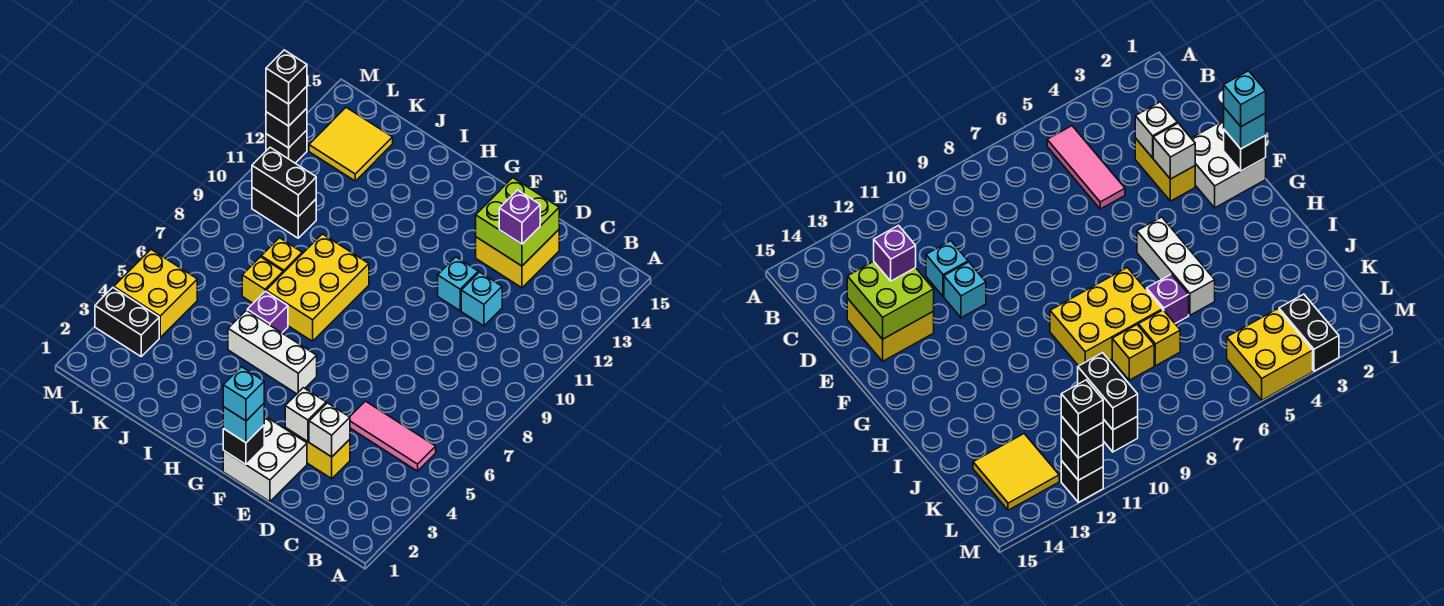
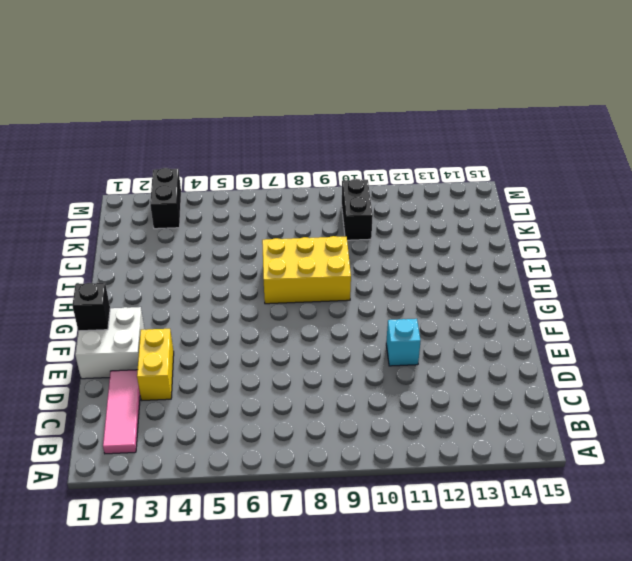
pink 1x3 tile [103,370,140,454] -> pink 1x3 tile moved to [350,401,436,471]
none -> cyan 1x1 brick [461,272,502,326]
none -> yellow 2x2 brick [476,230,559,288]
none -> white 1x3 brick [228,310,317,394]

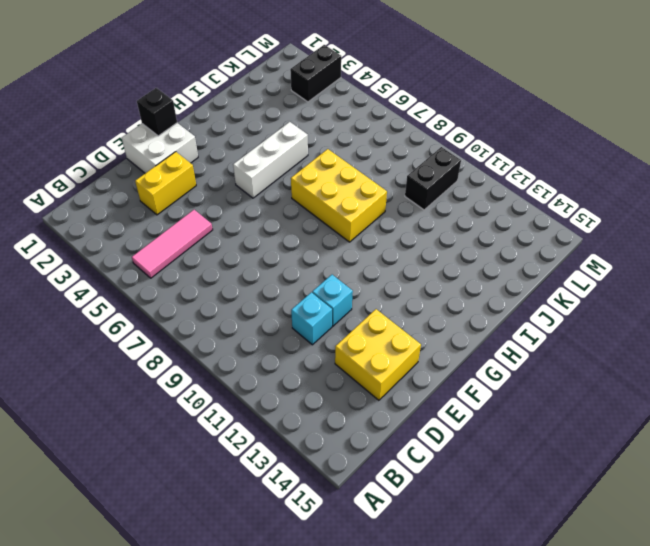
none -> purple 1x1 brick [247,291,288,333]
none -> yellow 1x1 brick [242,257,283,303]
none -> yellow 1x1 brick [261,238,302,273]

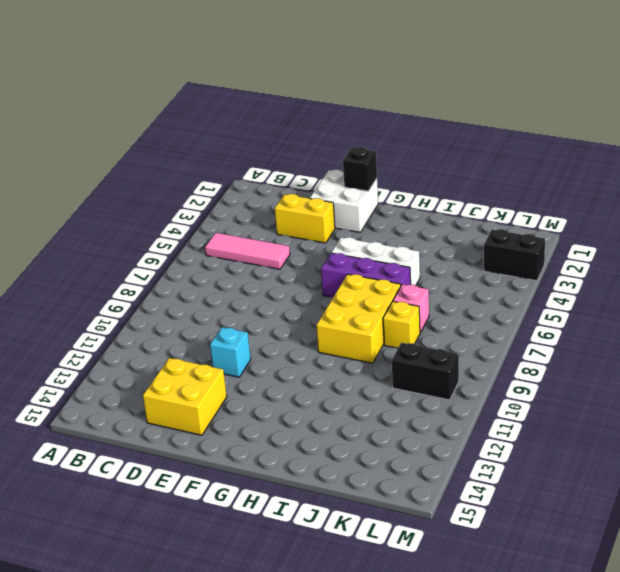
purple 1x3 brick [321,253,411,297] -> purple 1x1 brick [247,291,288,333]
pink 1x1 brick [393,284,429,333] -> yellow 1x1 brick [242,257,283,303]
none -> cyan 1x1 brick [461,272,502,326]
none -> yellow 2x2 tile [309,107,393,181]
none -> yellow 2x2 brick [114,249,197,337]

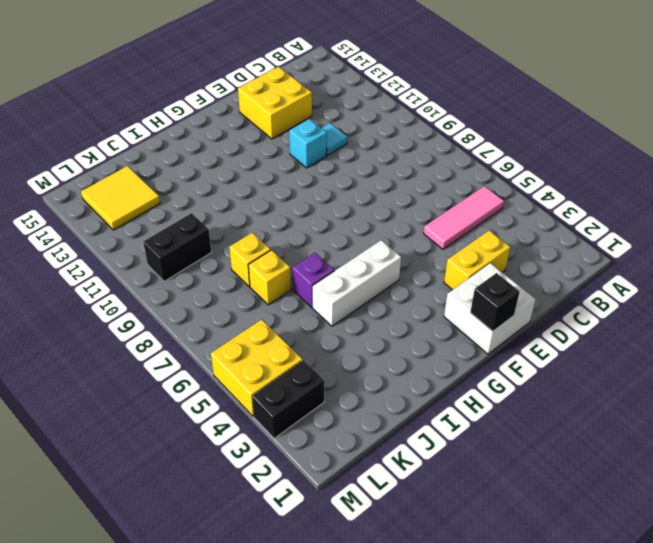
cyan 1x1 tile [322,123,347,155] -> cyan 1x1 brick [461,272,502,326]
none -> yellow 2x3 brick [266,234,369,341]
none -> black 1x1 brick [266,130,307,163]
none -> white 1x1 brick [309,403,350,457]

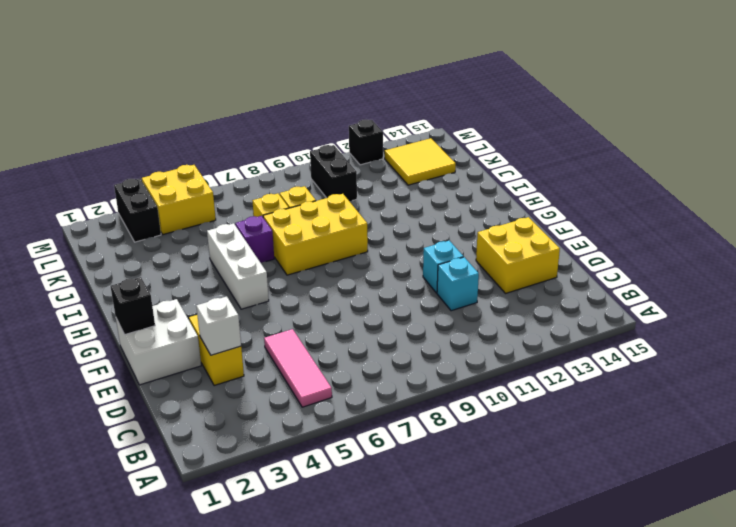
none -> lime 2x2 brick [476,178,559,266]
none -> white 1x1 brick [285,388,326,442]
none -> black 1x2 brick [252,147,316,217]

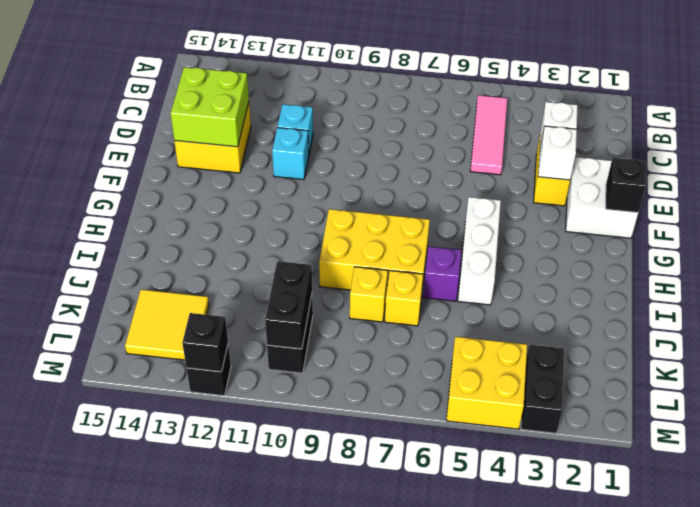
none -> purple 1x1 brick [499,190,540,244]
none -> cyan 1x1 brick [223,404,264,443]
none -> black 1x1 brick [266,86,307,126]

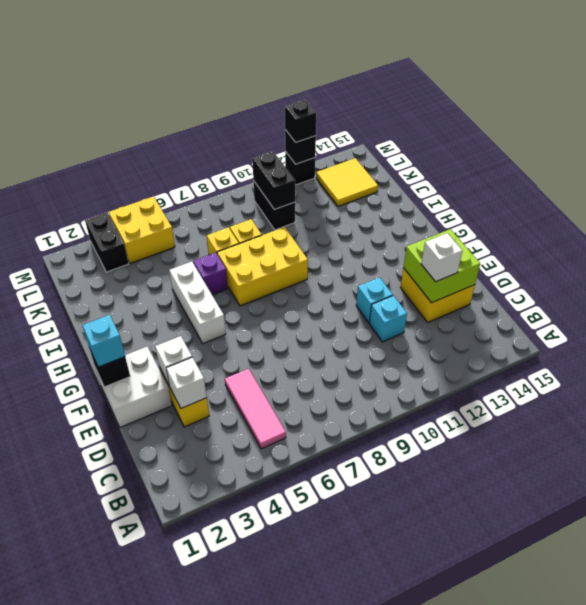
white 1x1 brick [421,233,462,282] -> purple 1x1 brick [499,190,540,244]
none -> cyan 1x1 brick [223,367,264,421]
none -> black 1x1 brick [266,50,307,104]

